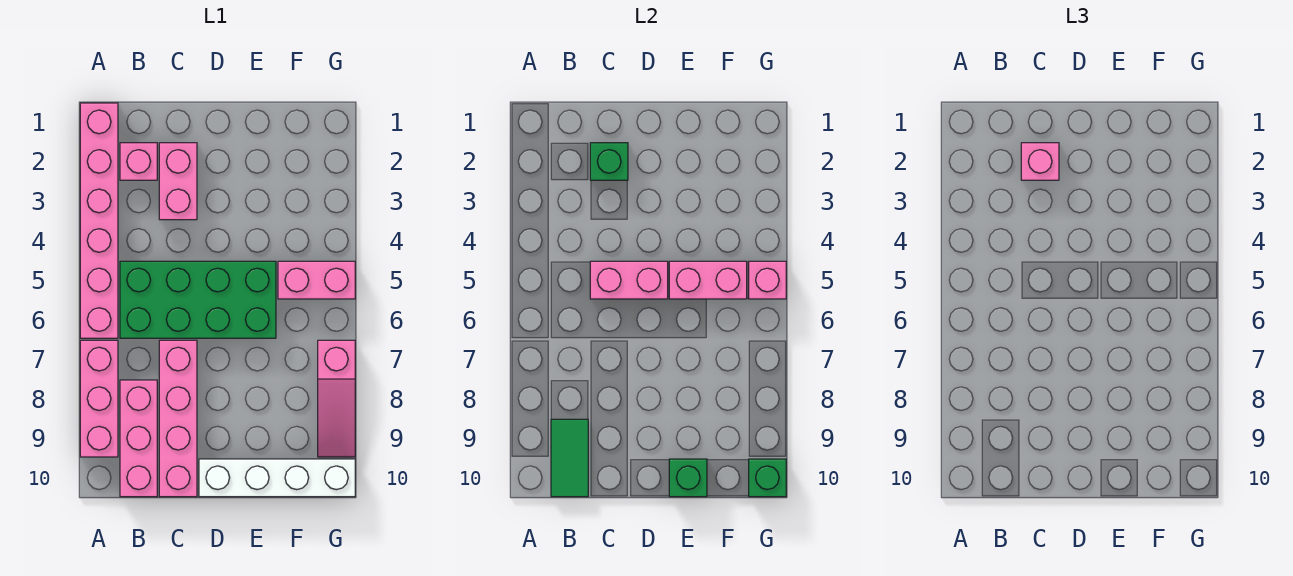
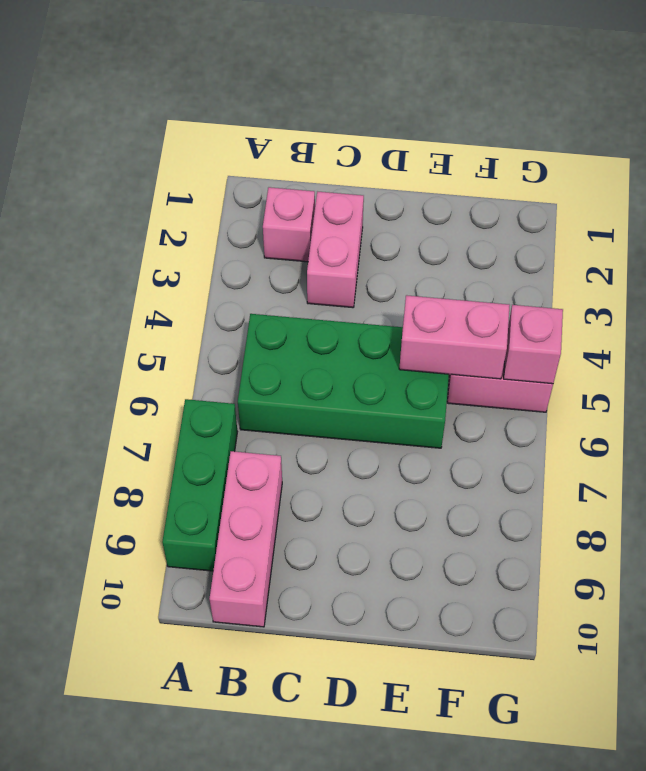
green 1x3 brick [162,399,237,571] -> pink 1x3 brick [80,340,118,457]
none -> pink 1x6 brick [80,103,118,338]
none -> pink 1x4 brick [159,340,197,497]
none -> white 1x4 brick [199,459,355,497]

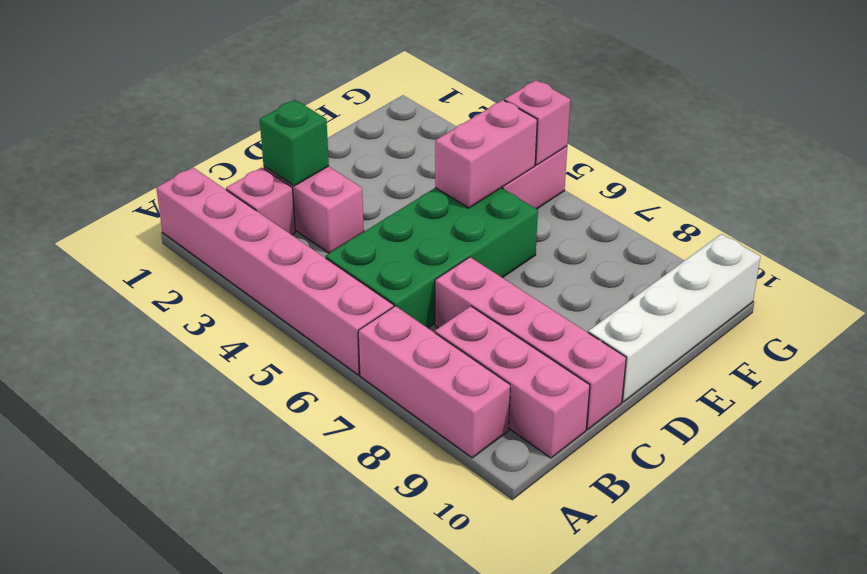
none -> pink 1x3 slope [318,340,355,457]
none -> green 1x2 tile [551,419,588,497]
none -> pink 1x2 brick [590,261,668,299]

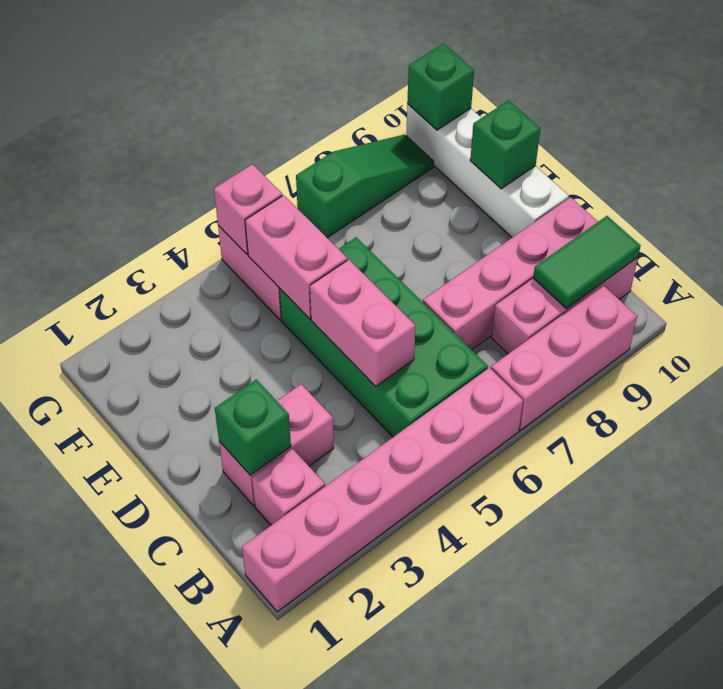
green 1x3 slope [296,135,434,238] -> pink 1x3 slope [318,340,355,457]
none -> pink 1x1 brick [1021,143,1059,180]

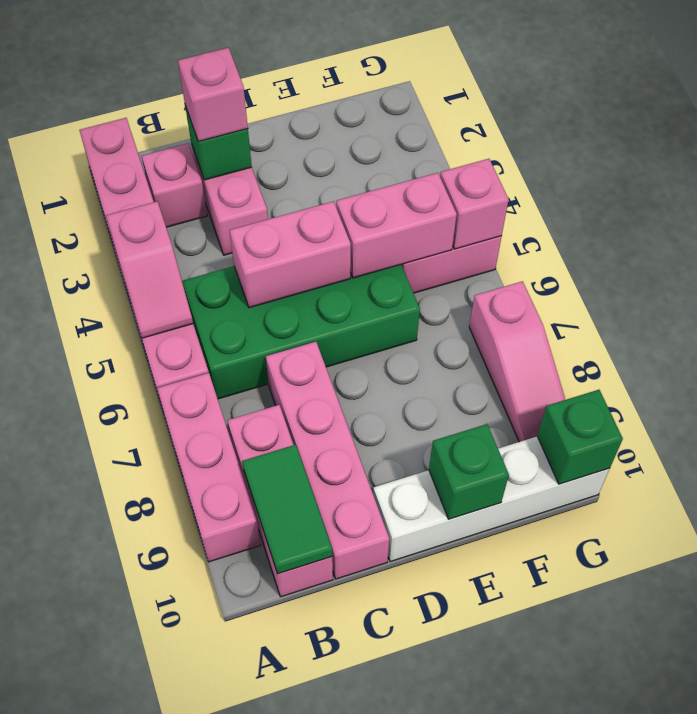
pink 1x2 slope [106,201,193,338] -> none

